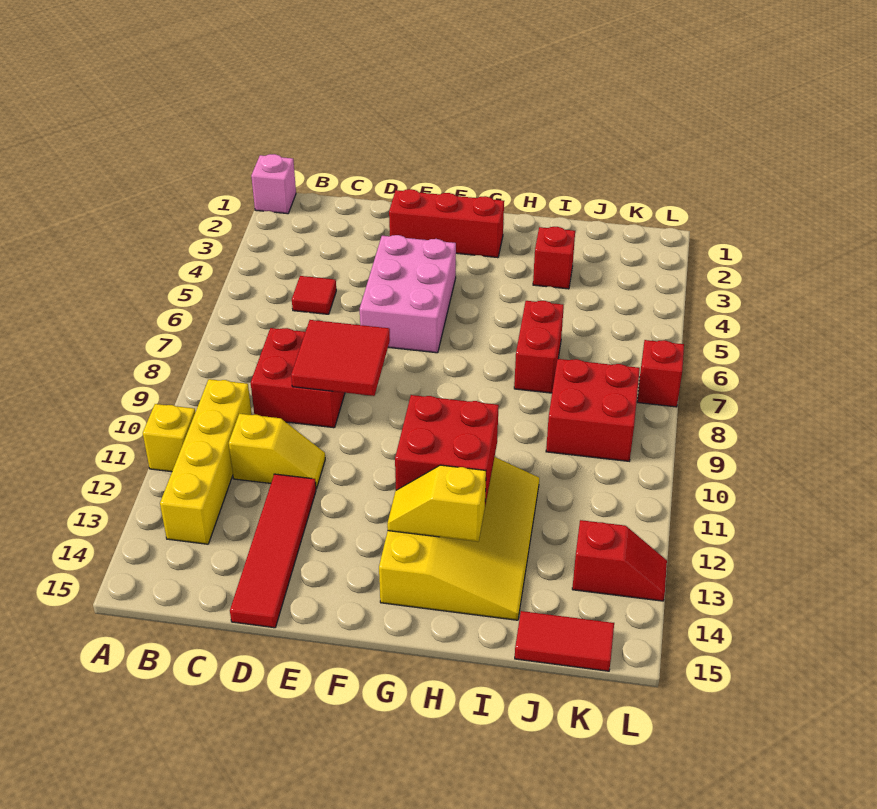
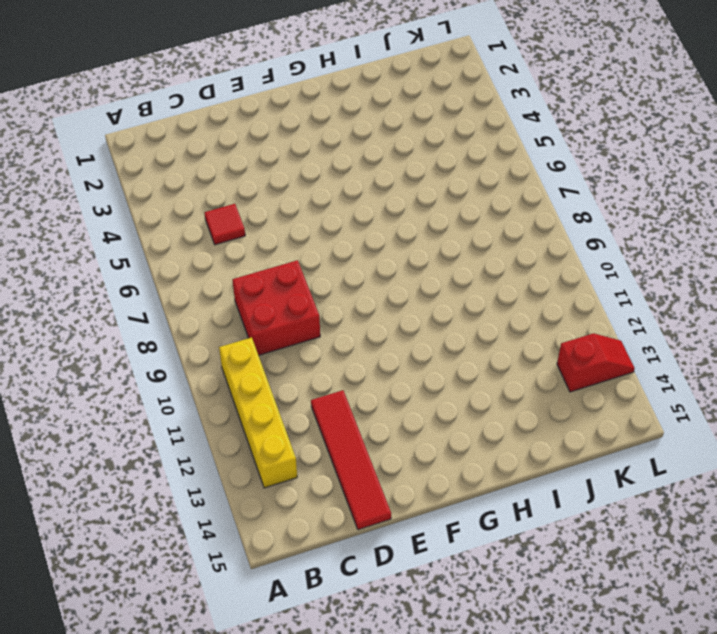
none -> pink 1x1 brick [251,154,296,214]
none -> yellow 1x1 brick [143,404,195,472]
none -> yellow 1x2 slope [229,414,325,489]

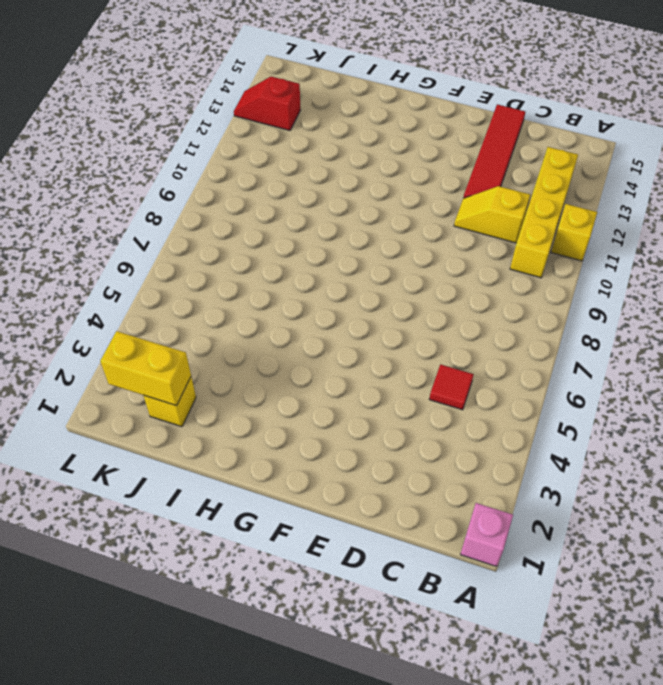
yellow 1x1 brick [143,377,196,427] -> none
yellow 1x2 brick [100,331,191,406] -> none
none -> red 2x2 brick [251,328,345,428]
none -> red 1x3 brick [389,189,504,258]
none -> pink 2x3 brick [360,235,456,353]

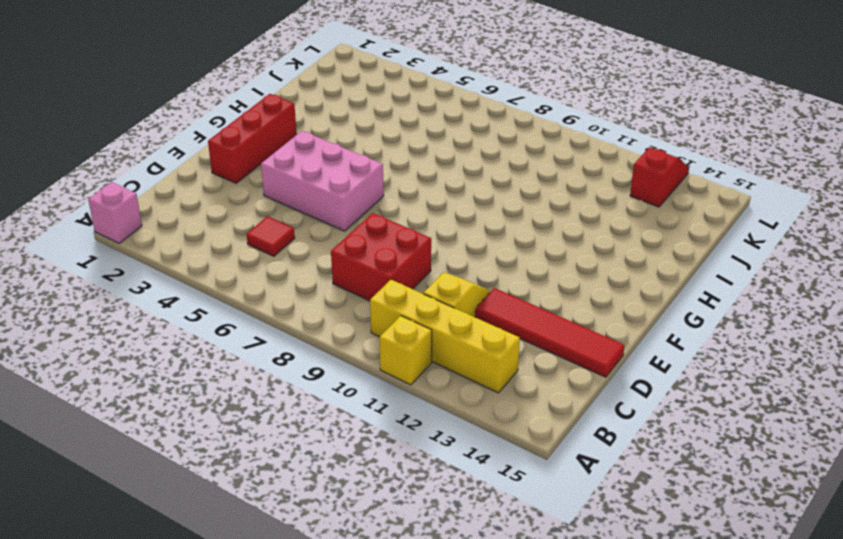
none -> yellow 3x4 slope [379,457,539,620]
none -> red 1x1 brick [533,227,575,289]
none -> red 1x2 brick [514,301,564,393]

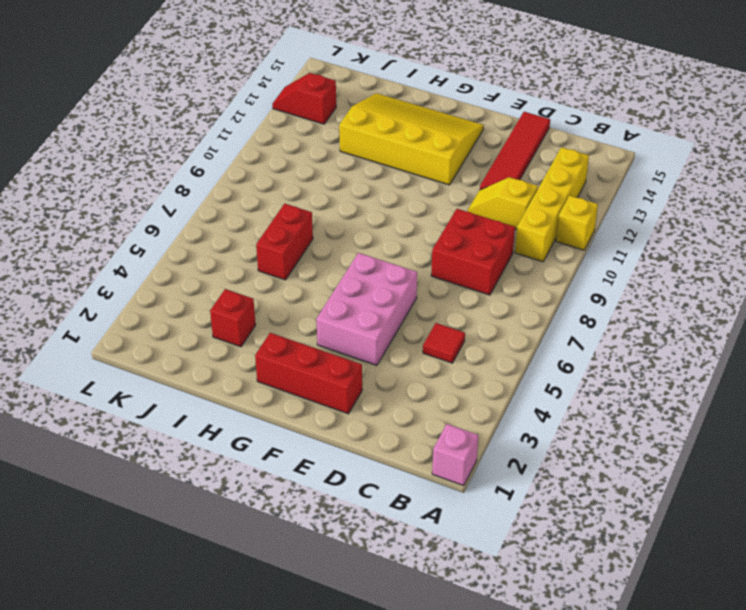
yellow 3x4 slope [339,93,484,185] -> yellow 3x4 slope turned to [379,457,539,620]
none -> red 2x2 brick [546,359,640,461]
none -> red 1x2 tile [515,611,614,671]
none -> red 1x1 brick [637,340,684,407]

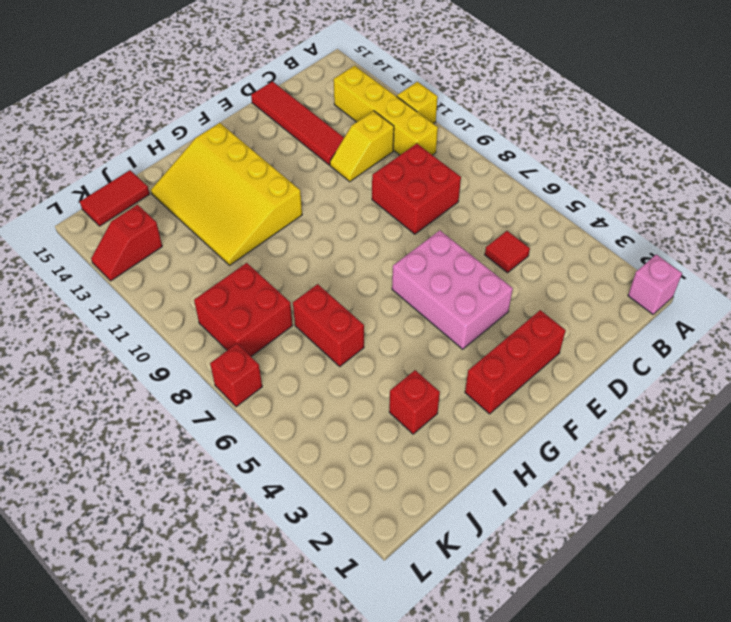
none -> red 2x2 tile [291,320,390,396]
none -> red 2x2 brick [395,395,499,505]
none -> yellow 1x2 slope [387,465,486,542]

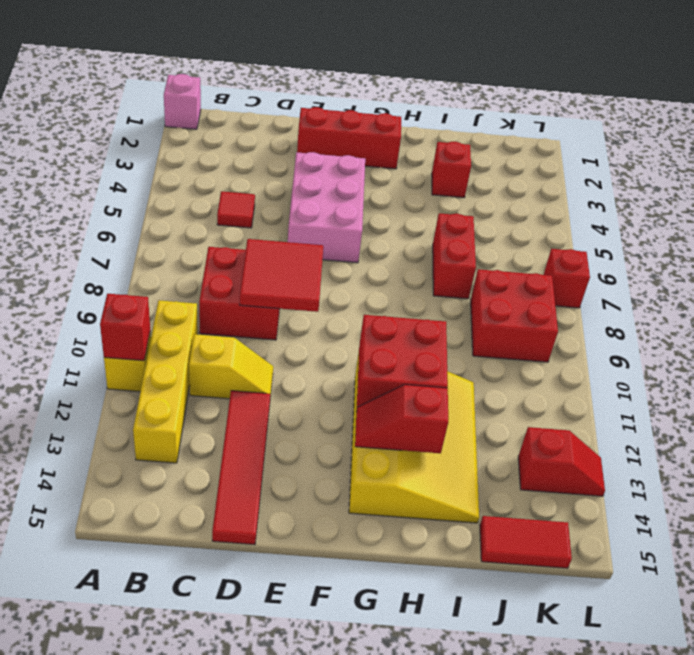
red 1x1 brick [100,294,150,361] -> none
red 1x2 slope [355,385,448,453] -> yellow 1x2 slope [387,465,486,542]

